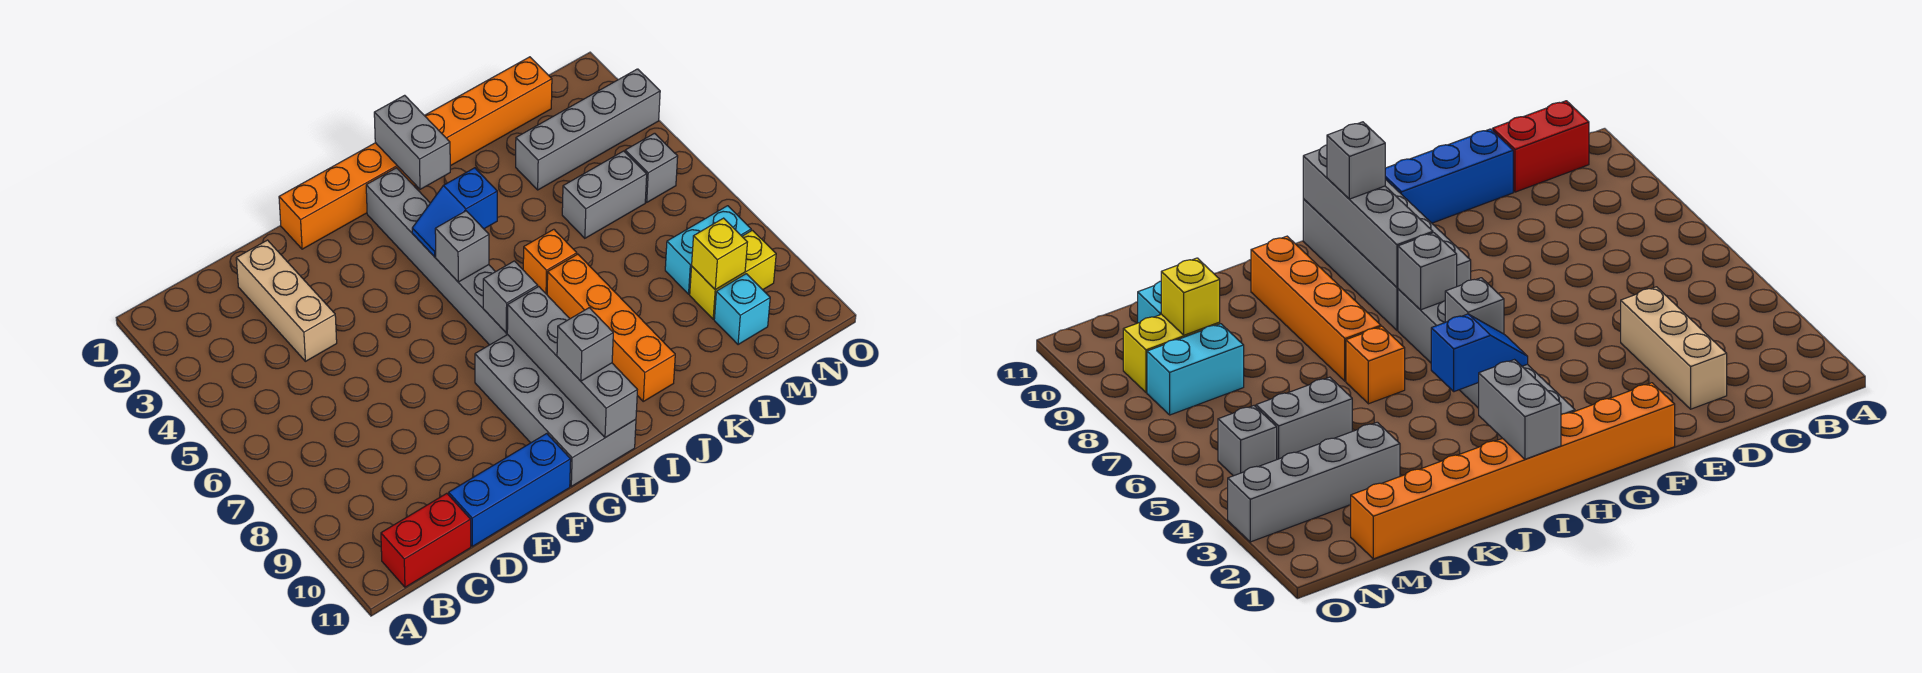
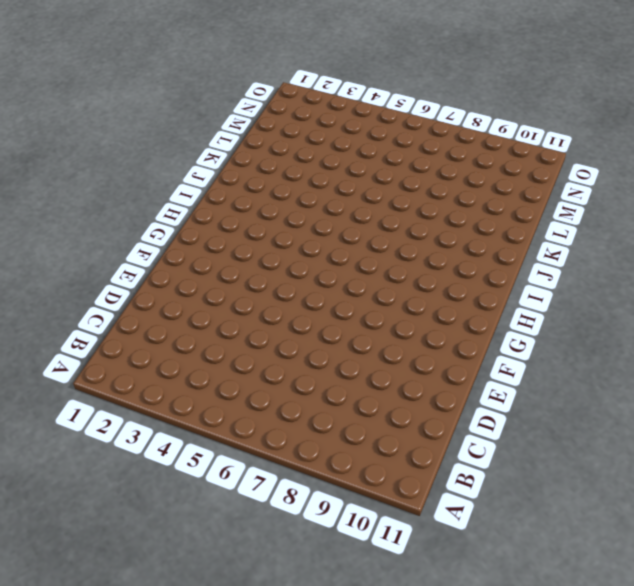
none -> red 1x2 brick [381,493,471,587]
none -> tan 1x3 brick [236,240,337,361]
none -> blue 1x3 brick [449,434,571,546]

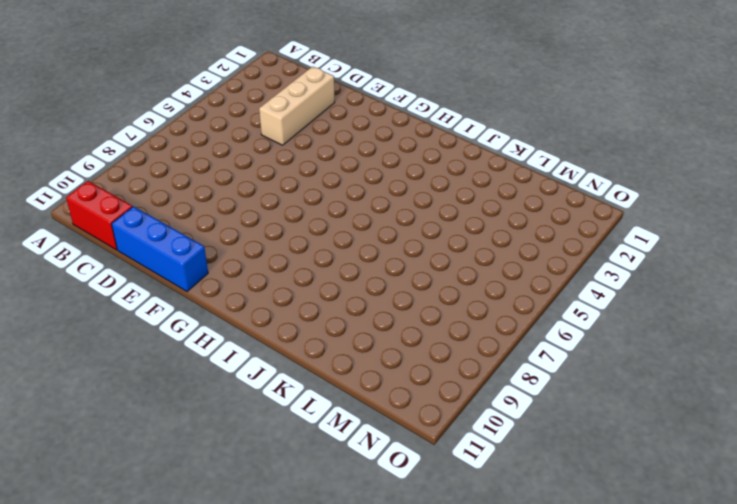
none -> orange 1x8 brick [279,57,552,249]
none -> grey 2x4 brick [475,335,636,486]
none -> grey 1x6 brick [366,168,508,345]

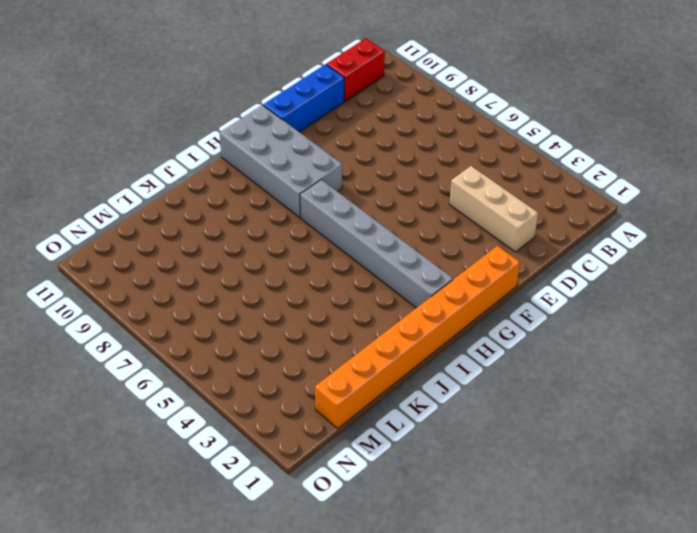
none -> orange 1x1 brick [523,229,577,294]
none -> orange 1x4 brick [547,254,675,401]
none -> grey 1x4 brick [516,69,660,190]

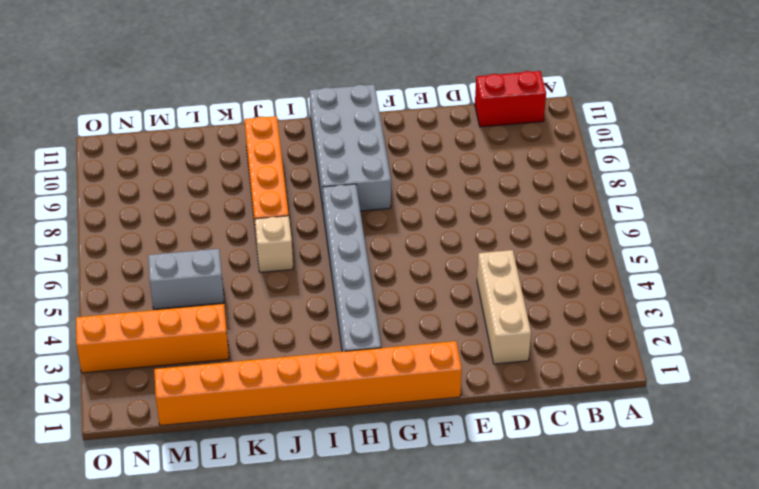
tan 1x1 brick [255,216,293,272] -> orange 1x1 brick [523,229,577,294]
orange 1x4 brick [76,304,229,373] -> grey 1x4 brick [516,69,660,190]
none -> blue 1x3 brick [449,434,571,546]
none -> cyan 1x2 brick [665,206,751,294]
none -> yellow 1x2 brick [690,230,776,319]

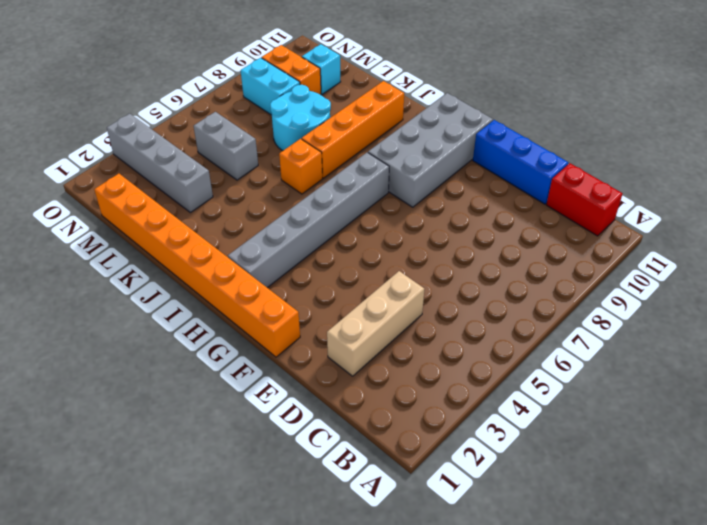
cyan 2x2 round brick [270,85,331,151] -> none
orange 1x2 brick [262,45,321,95] -> yellow 1x2 brick [690,230,776,319]
none -> grey 1x1 brick [625,133,678,202]
none -> blue 1x2 slope [412,168,497,257]
none -> grey 1x1 brick [435,211,489,282]

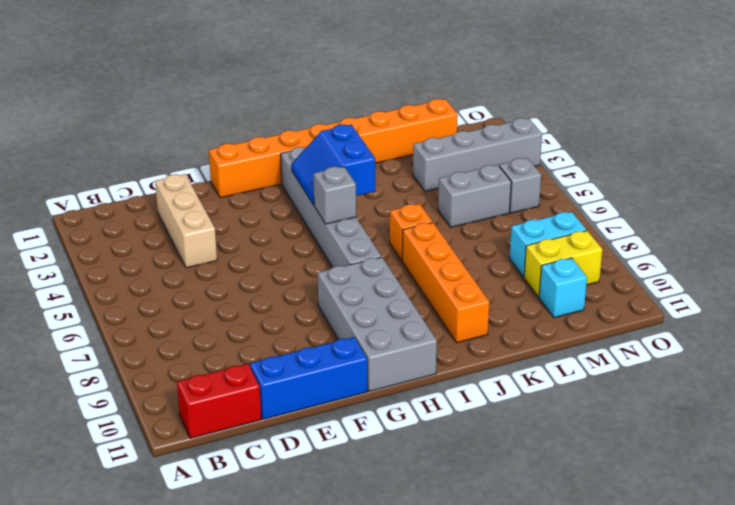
blue 2x2 slope [291,124,375,205] -> blue 1x2 slope [412,168,497,257]
none -> grey 1x1 brick [483,261,538,333]
none -> grey 1x4 brick [507,287,637,438]
none -> grey 1x2 brick [374,95,450,189]

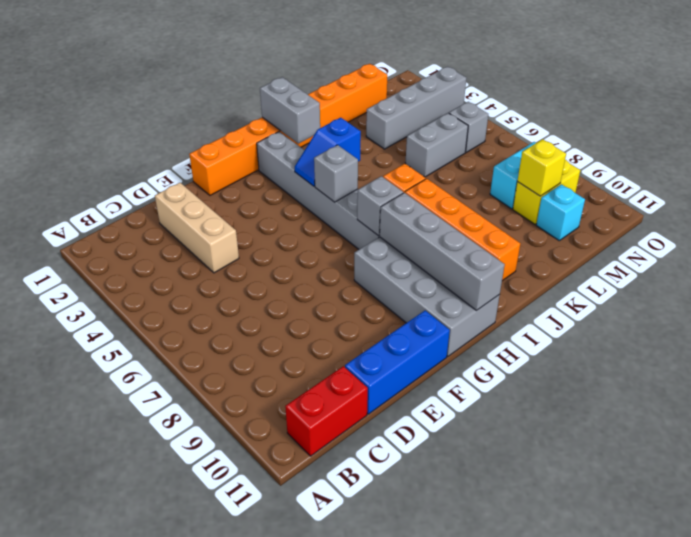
none -> grey 1x1 brick [557,308,613,381]

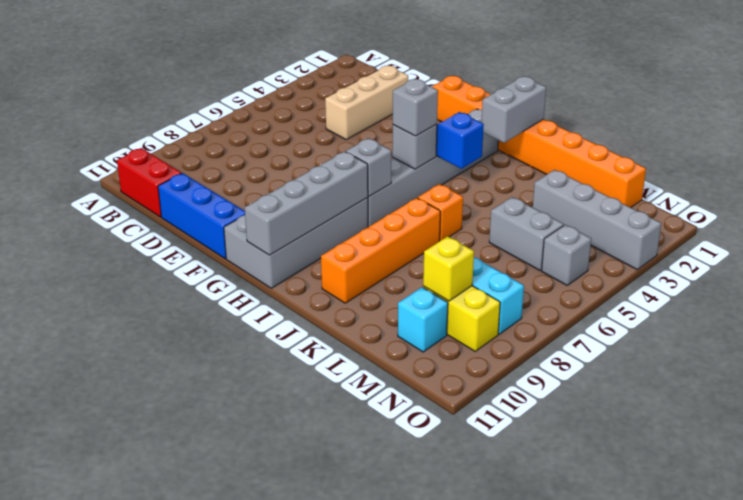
grey 1x1 brick [393,79,438,136] -> grey 1x1 brick moved to [557,308,613,381]

